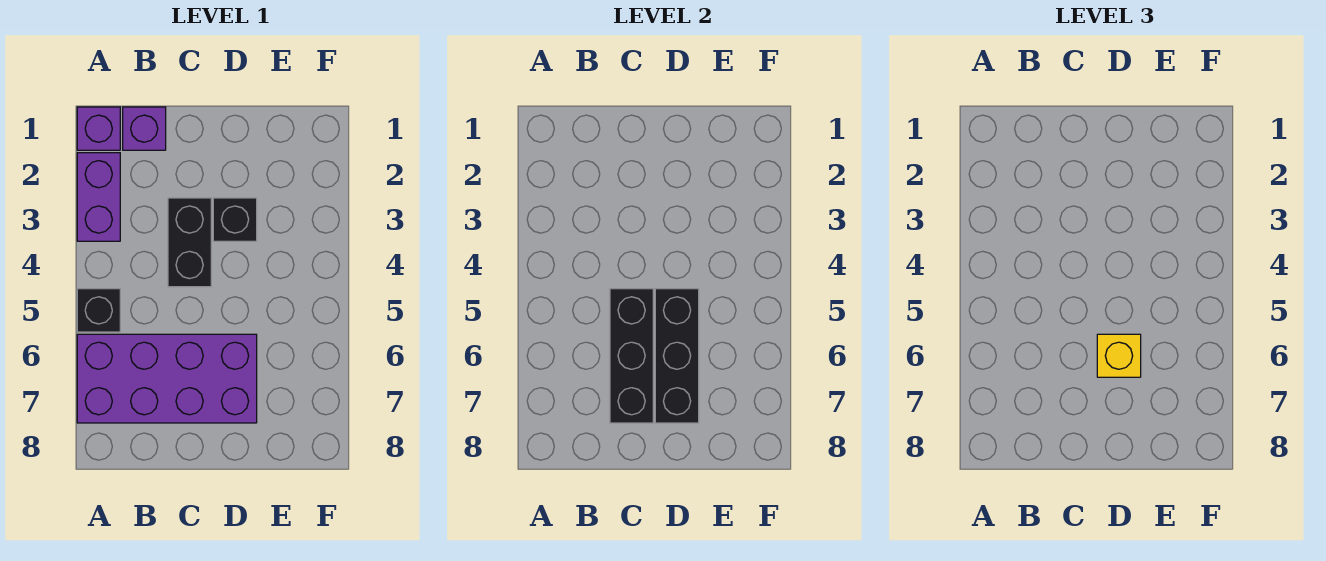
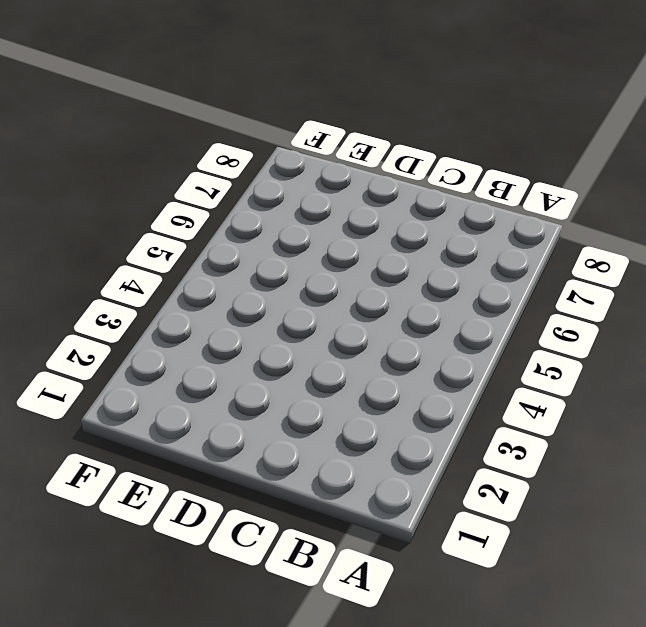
none -> purple 1x1 brick [77,107,120,150]
none -> purple 1x2 brick [77,153,120,241]

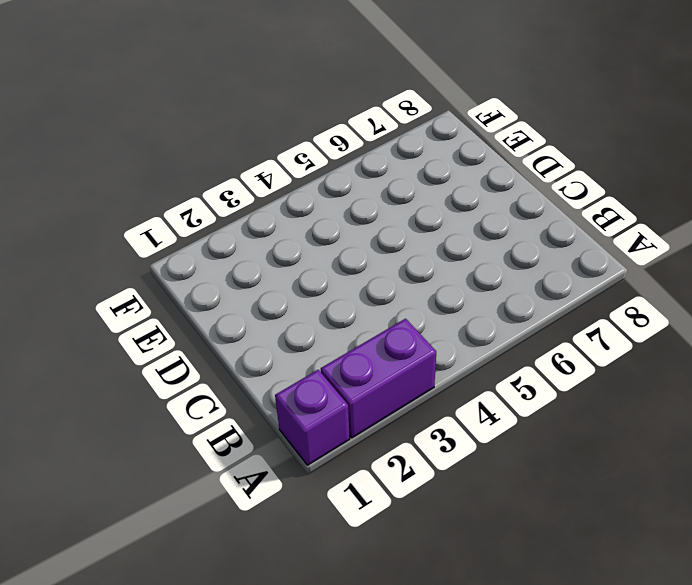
none -> black 1x1 brick [77,289,120,332]
none -> purple 2x4 brick [77,334,257,423]

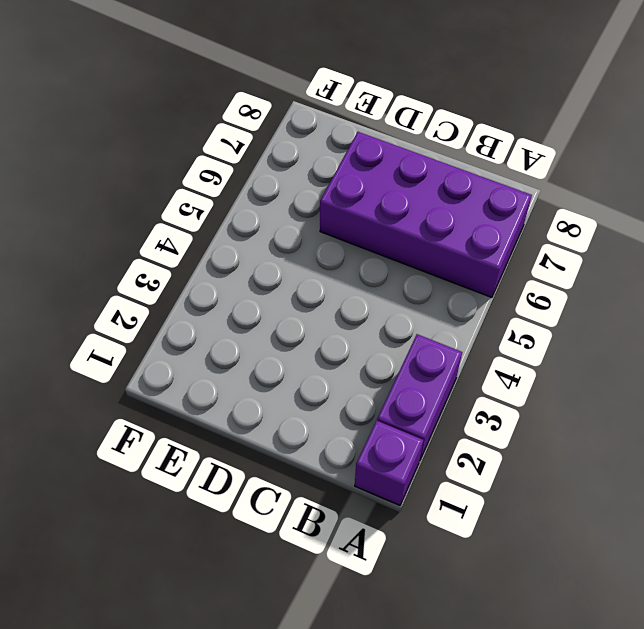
none -> black 1x1 brick [77,289,120,332]
none -> purple 1x1 brick [123,107,166,150]

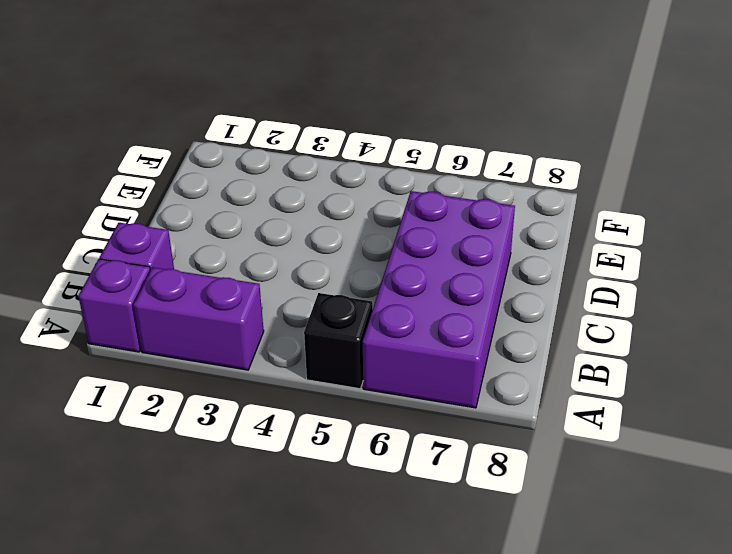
none -> black 1x2 brick [168,198,211,287]
none -> black 1x1 brick [213,198,257,241]

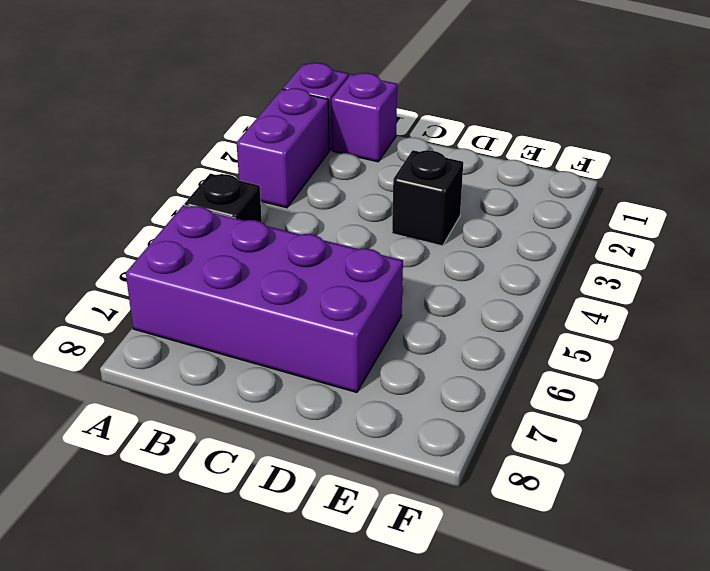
none -> black 1x2 brick [168,198,211,287]
none -> black 1x3 brick [610,289,653,423]

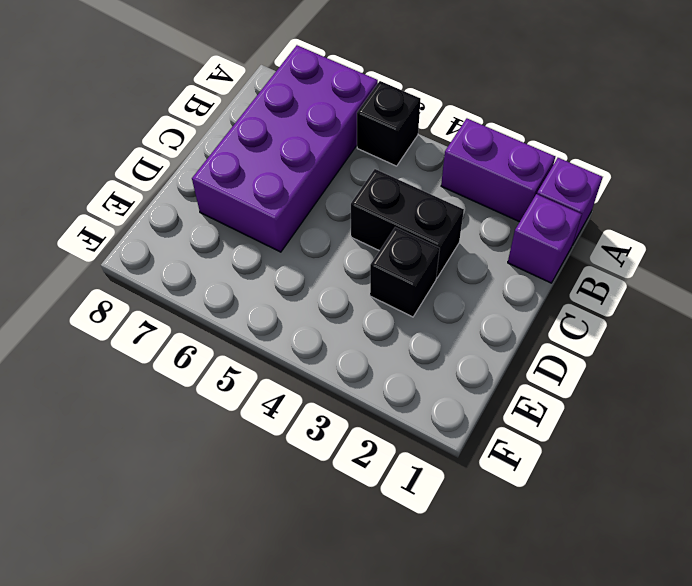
none -> black 1x3 brick [610,289,653,423]
none -> black 1x3 brick [655,289,699,423]

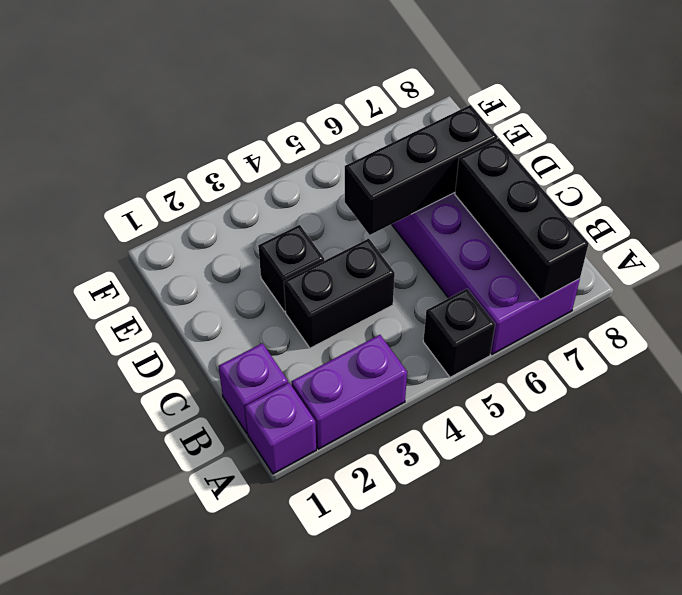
black 1x3 brick [455,138,589,300] -> black 1x3 brick turned to [610,289,653,423]
none -> yellow 1x1 brick [1097,334,1141,377]

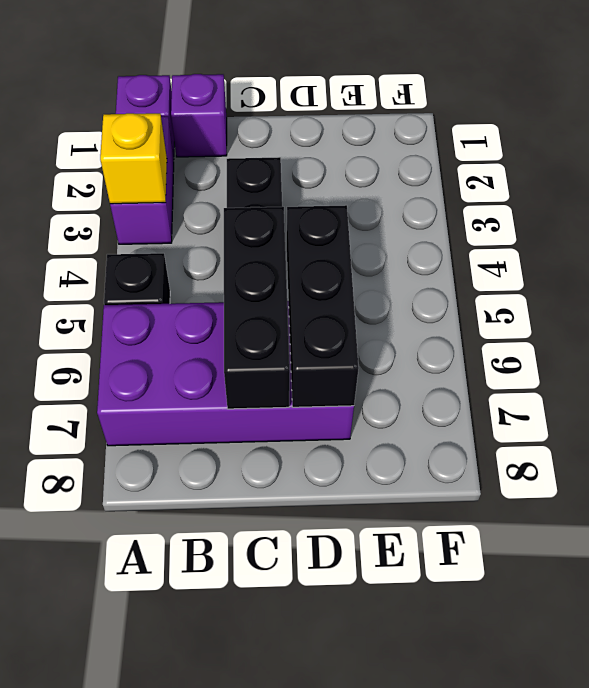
yellow 1x1 brick [100,113,167,204] -> yellow 1x1 brick moved to [1097,334,1141,377]
none -> black 1x1 brick [213,198,257,241]

